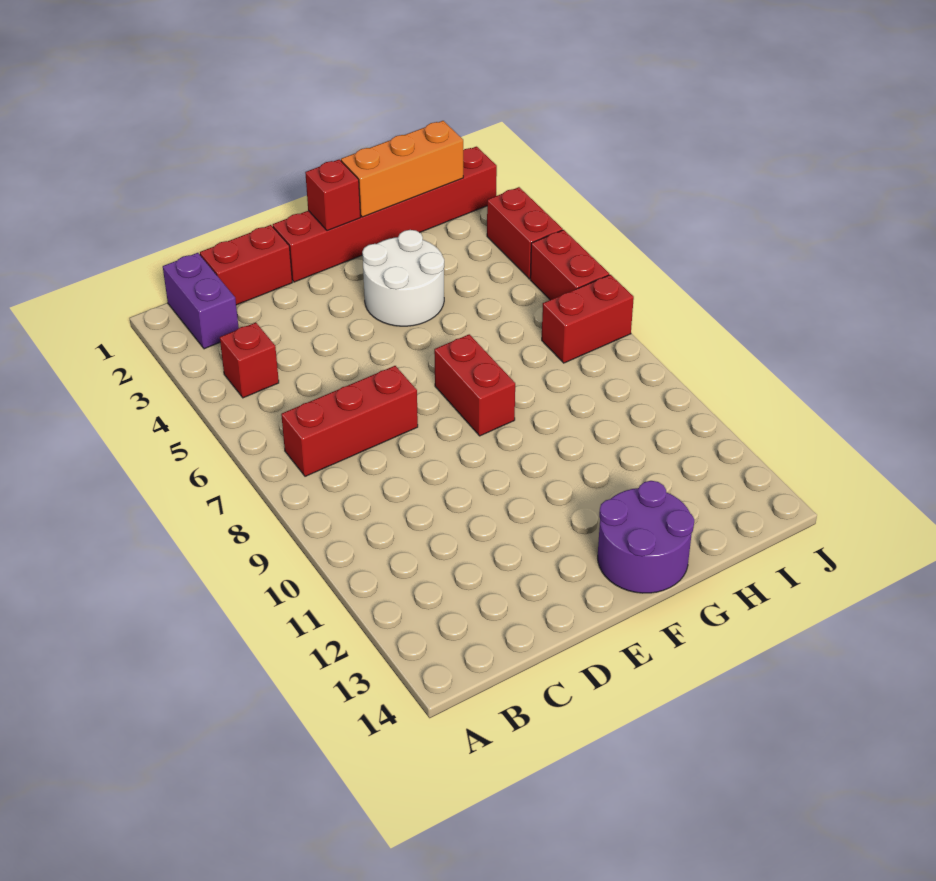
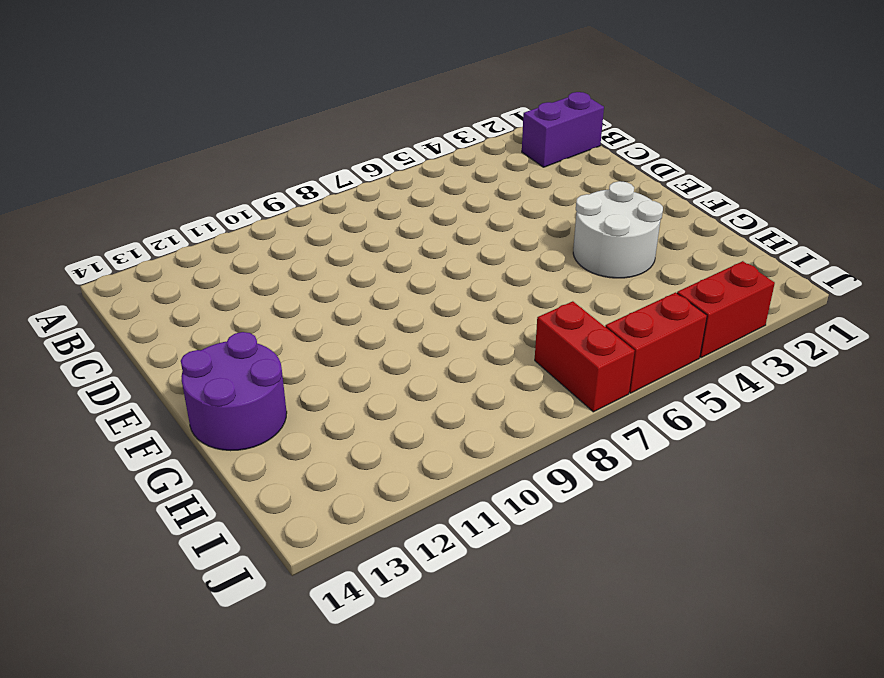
none -> red 1x1 brick [220,323,279,398]
none -> red 1x3 brick [281,366,418,476]
none -> red 1x2 brick [200,225,292,305]

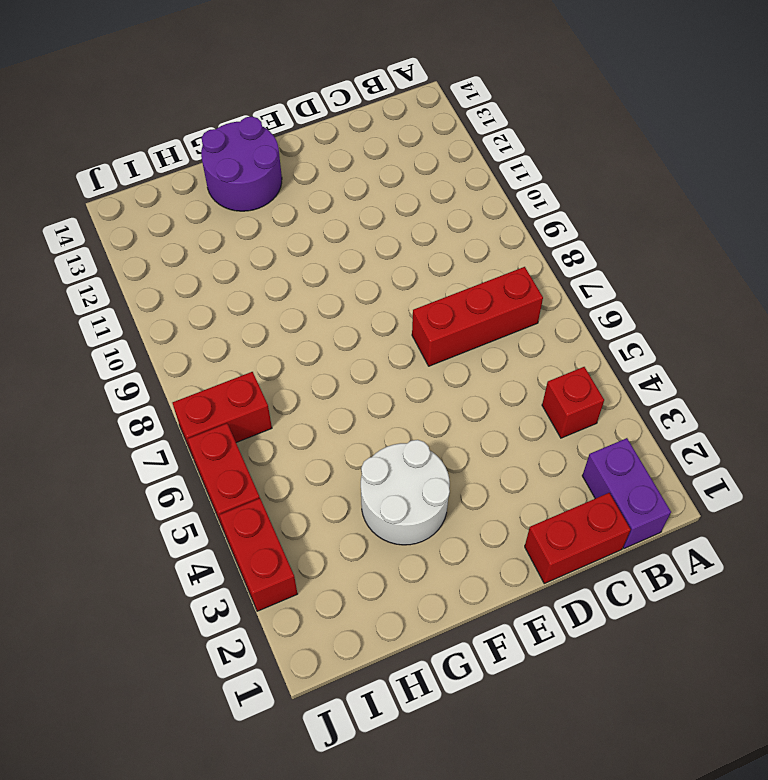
none -> red 1x6 brick [273,147,497,282]
none -> red 1x2 brick [434,334,515,436]
none -> red 1x1 brick [305,159,361,231]

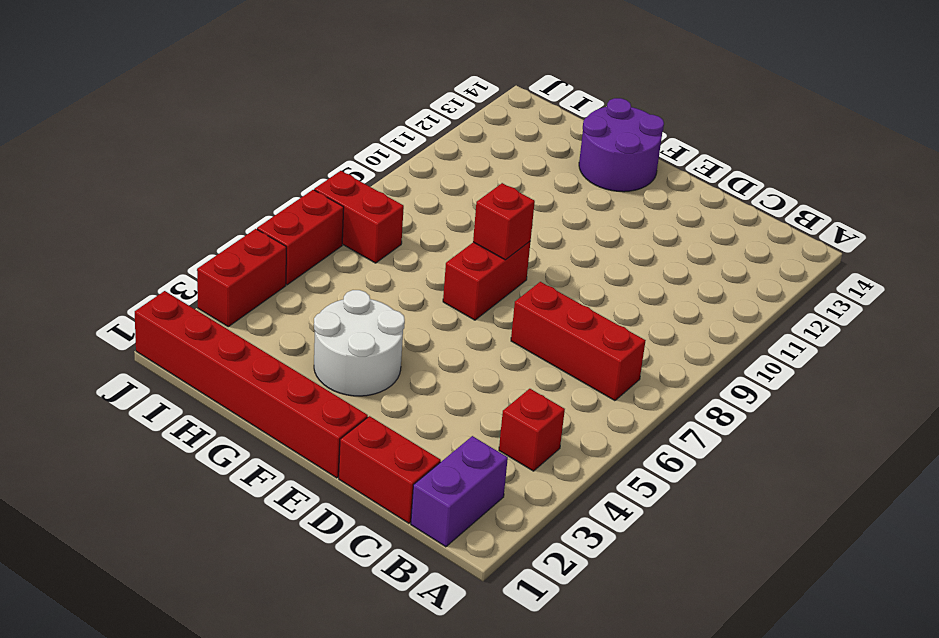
red 1x1 brick [473,183,535,260] -> red 1x1 brick moved to [305,159,361,231]
none -> orange 1x3 brick [341,121,463,217]

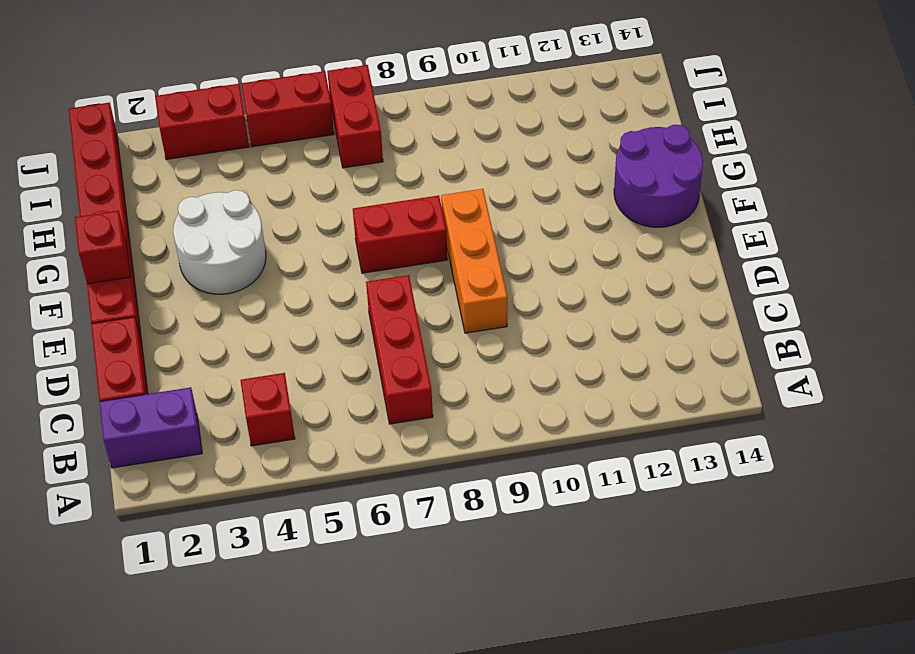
orange 1x3 brick [441,189,507,333] -> orange 1x3 brick moved to [341,121,463,217]

